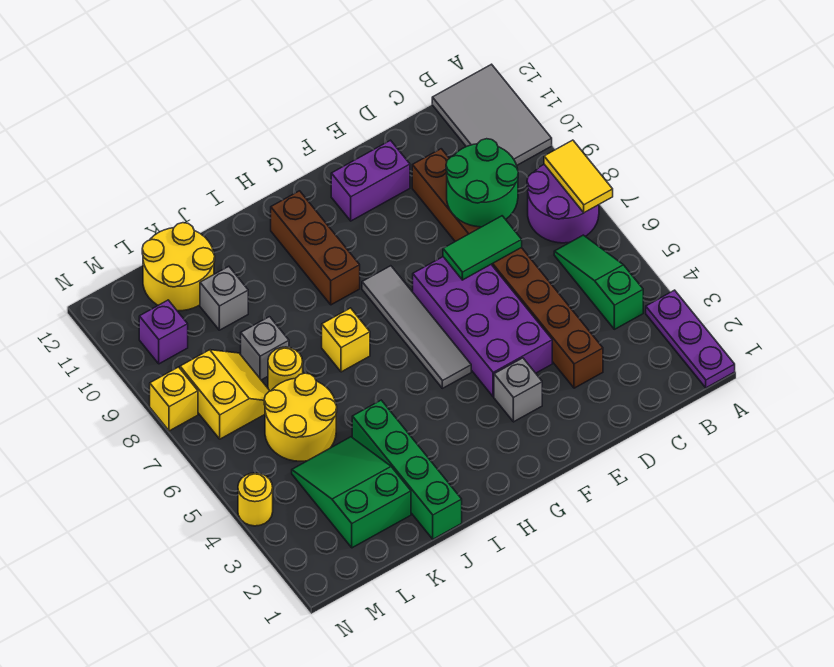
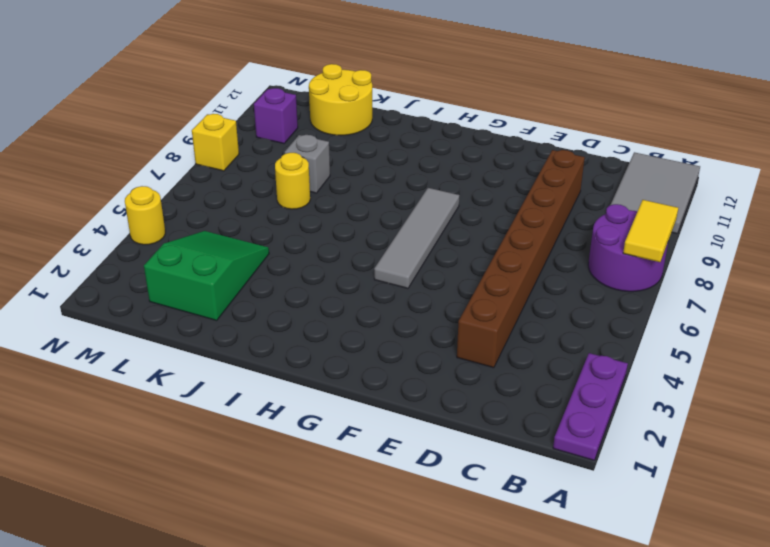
none -> green 1x3 slope [554,235,643,329]
none -> purple 2x4 brick [413,257,552,397]
none -> purple 1x2 brick [331,140,410,221]

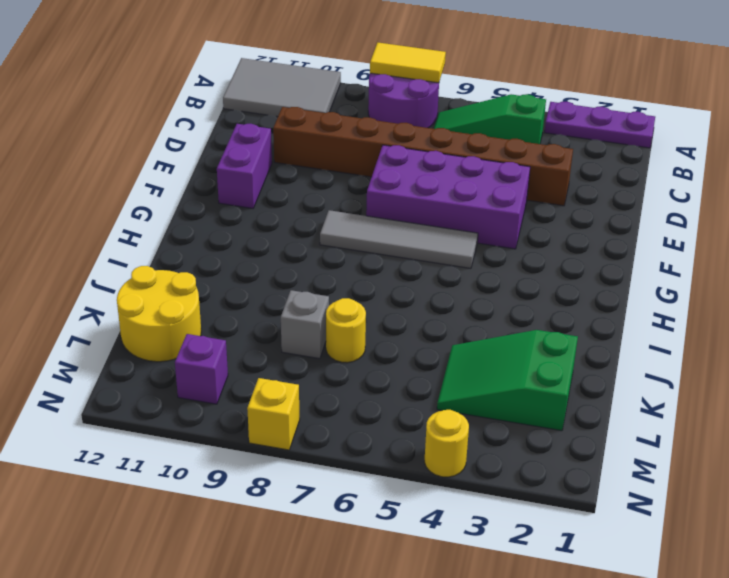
none -> grey 1x1 brick [494,358,542,422]
none -> brown 1x3 brick [271,191,360,305]
none -> yellow 1x1 brick [322,308,370,372]

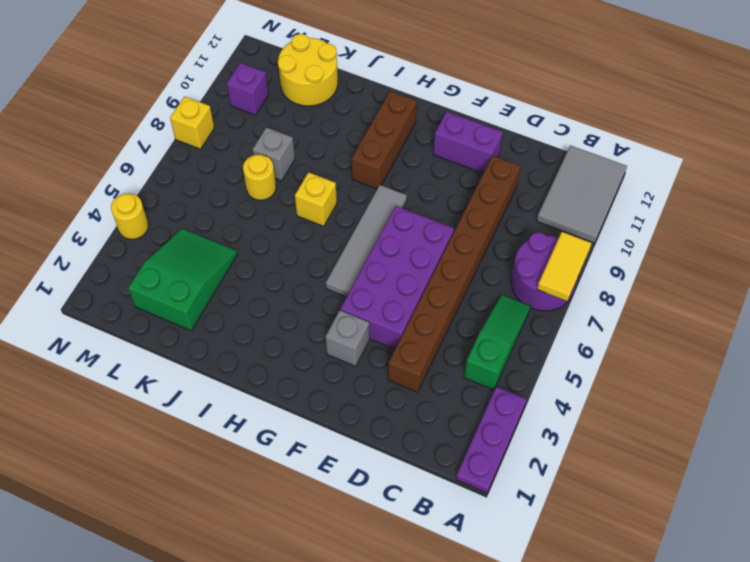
none -> green 1x4 brick [352,400,462,539]
none -> yellow 2x2 round brick [264,373,337,461]
none -> grey 1x1 brick [200,266,248,330]

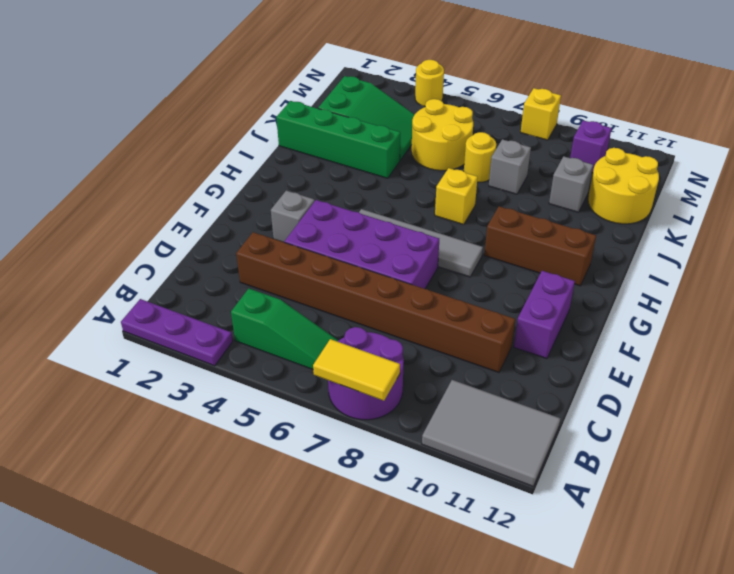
none -> yellow 2x2 slope [180,350,270,439]
none -> green 2x2 round brick [446,139,518,227]
none -> green 1x2 tile [443,216,522,280]

